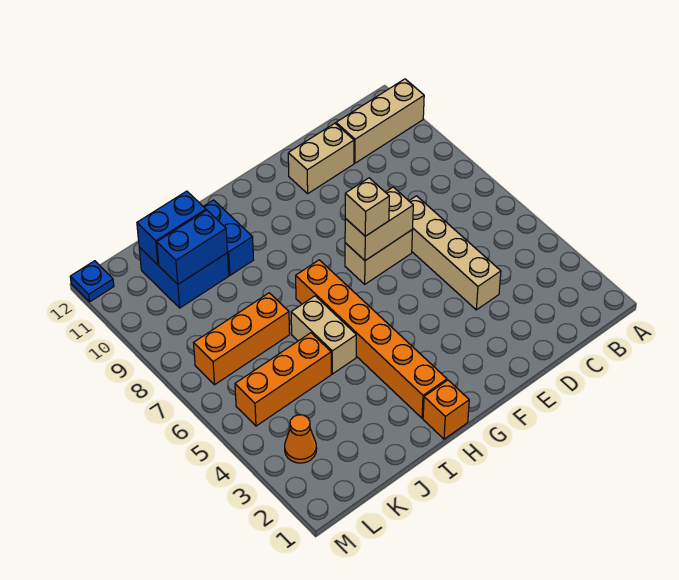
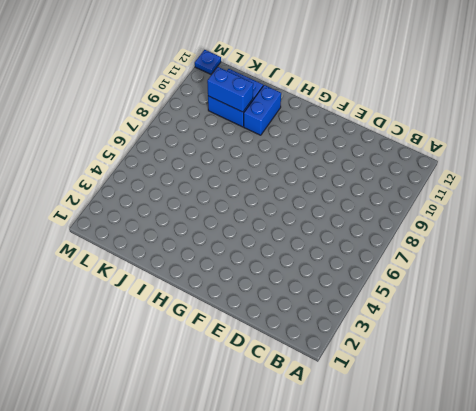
none -> tan 1x3 brick [336,79,424,163]
none -> tan 1x4 brick [409,196,501,310]
none -> tan 1x2 brick [288,123,354,194]

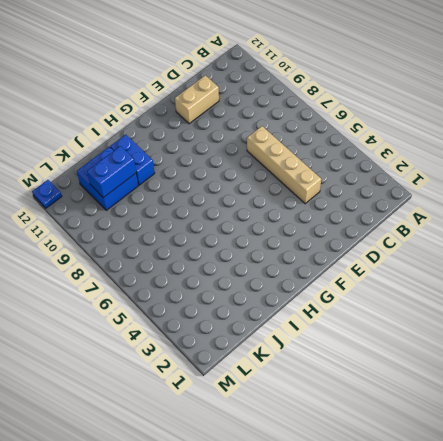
none -> tan 1x3 brick [336,79,424,163]
none -> tan 1x2 brick [345,230,412,284]
none -> orange 1x1 brick [423,380,469,439]

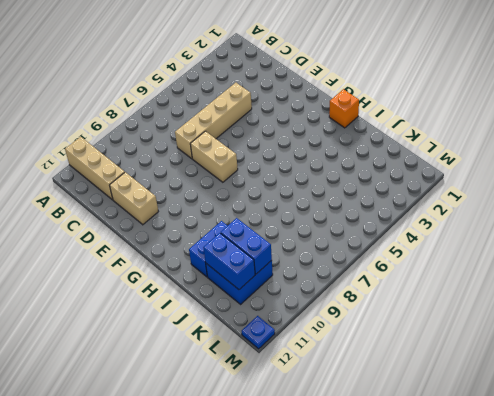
none -> orange 1x6 brick [296,260,447,418]
none -> tan 1x2 brick [291,296,356,374]
none -> orange 1x3 brick [235,333,331,426]

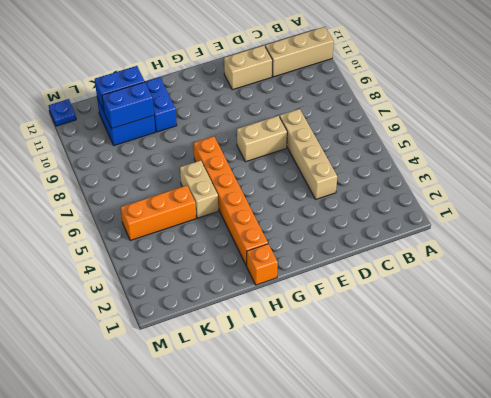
none -> orange 1x3 brick [194,293,290,385]
none -> orange 1x1 cone [285,415,317,463]
none -> tan 1x2 brick [345,187,413,261]

